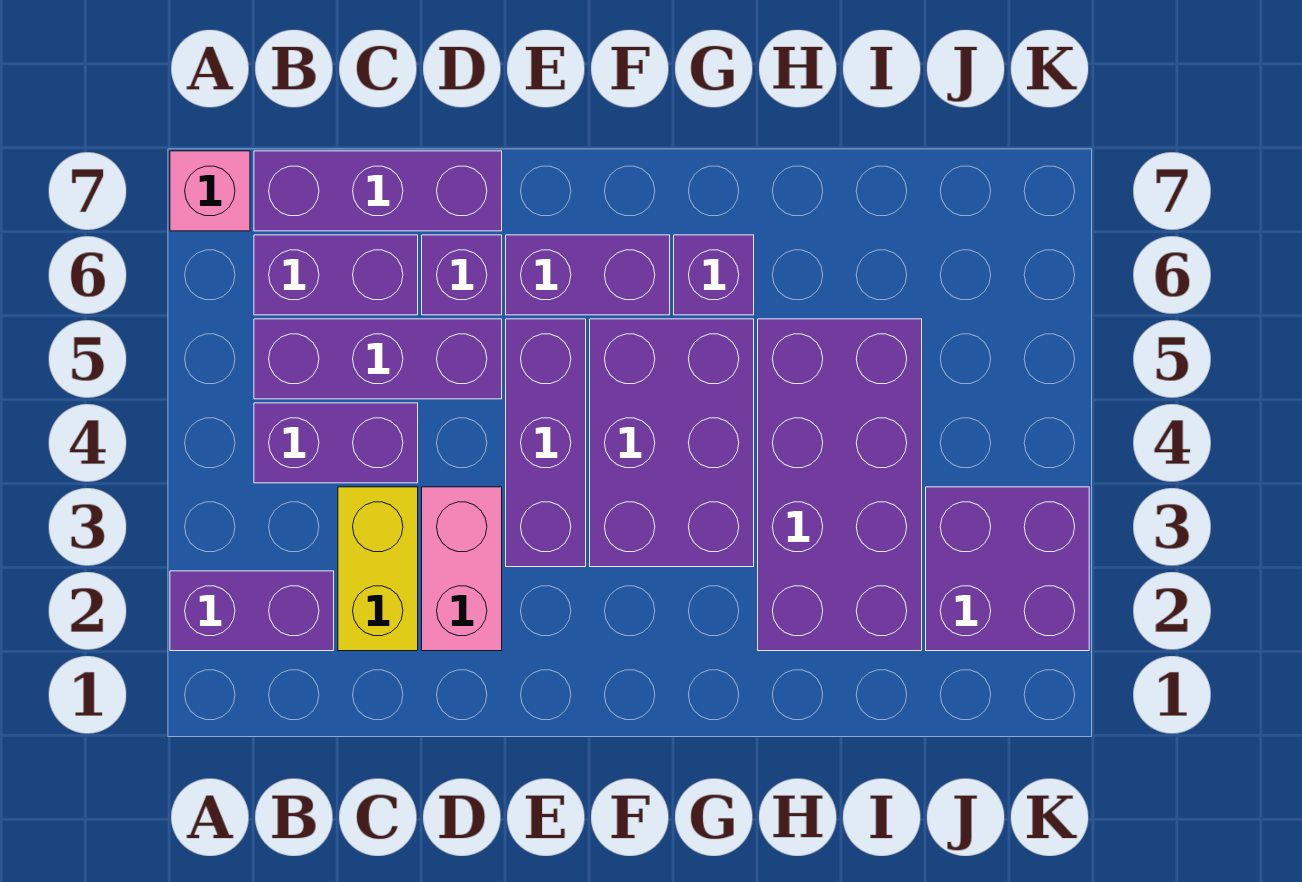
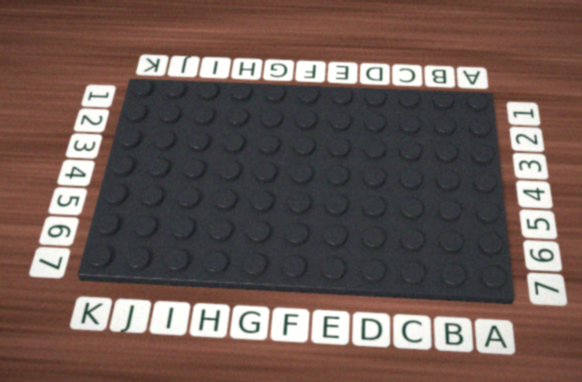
none -> purple 1x2 brick [170,571,334,651]
none -> pink 1x1 brick [170,151,250,231]
none -> purple 1x2 brick [254,403,418,483]

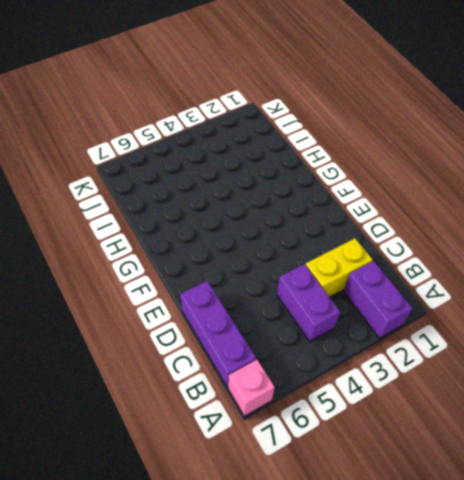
none -> purple 1x3 brick [254,319,502,399]
none -> purple 1x2 brick [254,235,418,315]
none -> pink 1x2 brick [422,487,502,651]

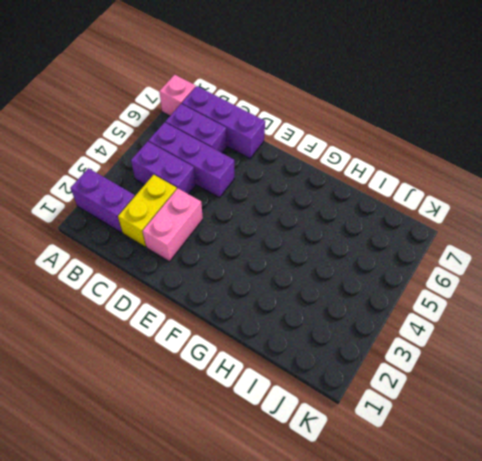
none -> purple 1x1 brick [422,235,502,315]
none -> purple 1x3 brick [506,319,586,567]
none -> purple 1x2 brick [506,235,670,315]

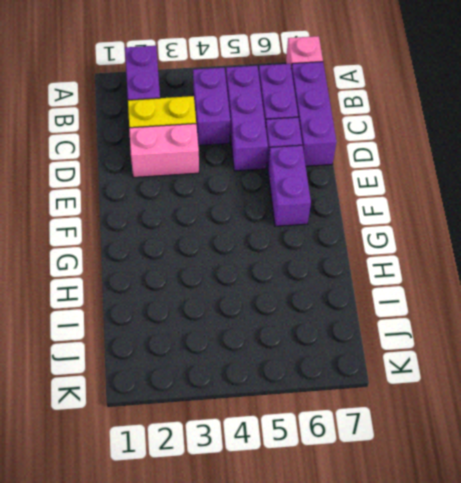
none -> purple 1x3 brick [506,319,586,567]
none -> purple 2x3 brick [590,319,754,567]
none -> purple 1x1 brick [674,235,754,315]

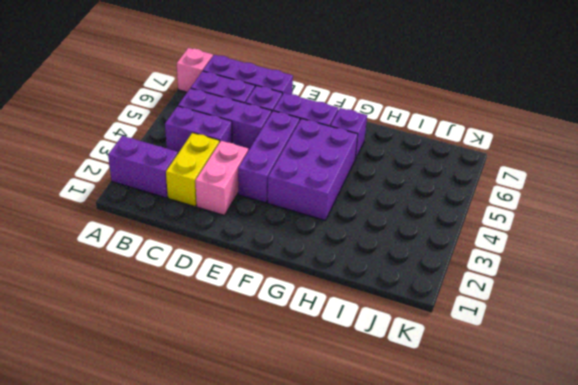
none -> purple 2x4 brick [758,319,922,651]
none -> purple 2x2 brick [926,487,1089,651]

